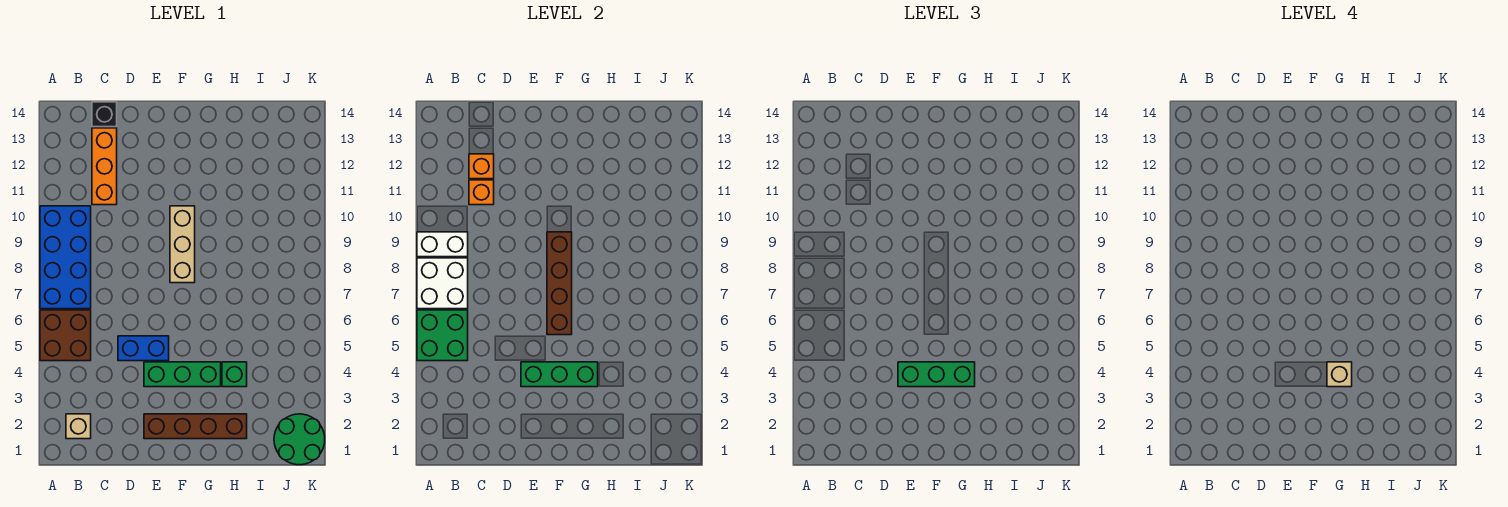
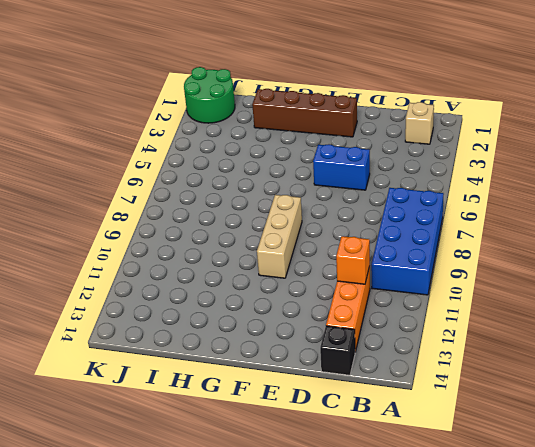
none -> brown 2x2 brick [40,310,91,361]
none -> green 1x3 brick [144,362,221,387]
none -> green 1x1 brick [222,362,247,387]

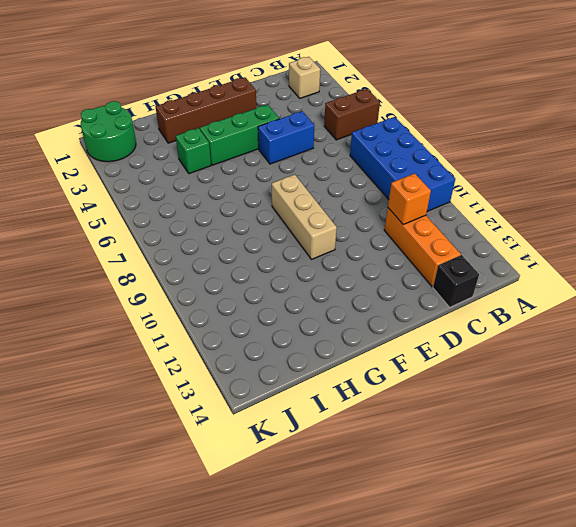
brown 1x2 brick [324,89,380,140] -> brown 2x2 brick [40,310,91,361]
none -> green 2x2 brick [417,310,468,361]
none -> white 2x2 brick [417,258,468,309]
none -> white 1x2 brick [417,232,468,257]

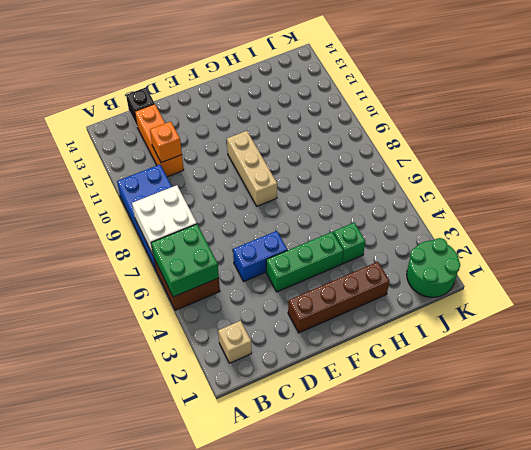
none -> white 1x2 brick [417,232,468,257]
none -> orange 1x1 brick [469,154,494,179]
none -> green 1x3 brick [521,362,598,387]

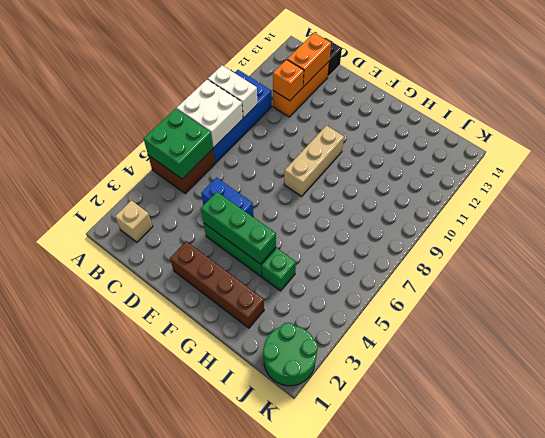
orange 1x2 brick [287,33,331,87] -> orange 1x1 brick [469,154,494,179]
none -> brown 1x4 brick [547,232,572,335]
none -> green 1x3 brick [898,362,975,387]
none -> tan 1x1 brick [1327,362,1352,387]

